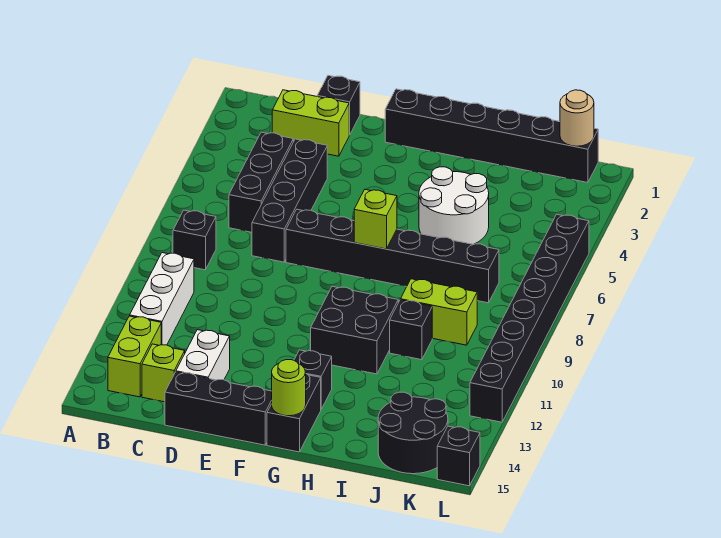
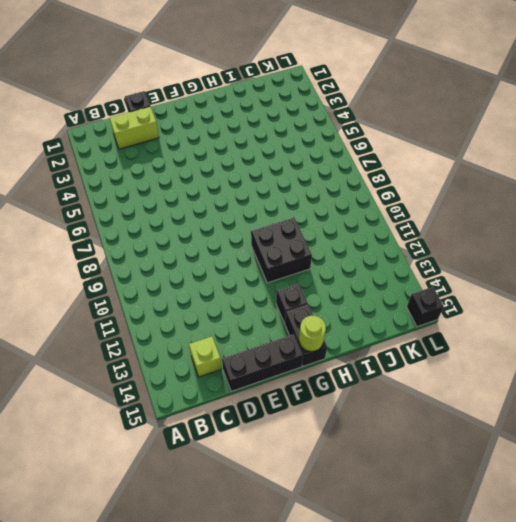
none -> black 1x1 brick [173,210,216,270]
none -> white 1x3 brick [130,253,194,345]
none -> lime 1x2 brick [108,316,161,397]

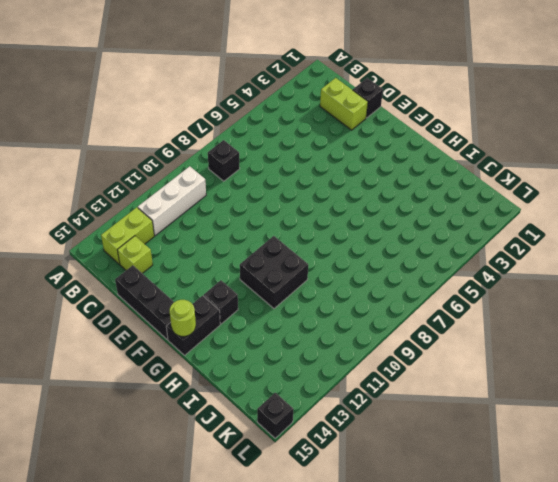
none -> black 1x3 brick [229,132,293,232]
none -> black 1x4 brick [252,139,327,262]
none -> white 1x2 brick [176,330,230,380]

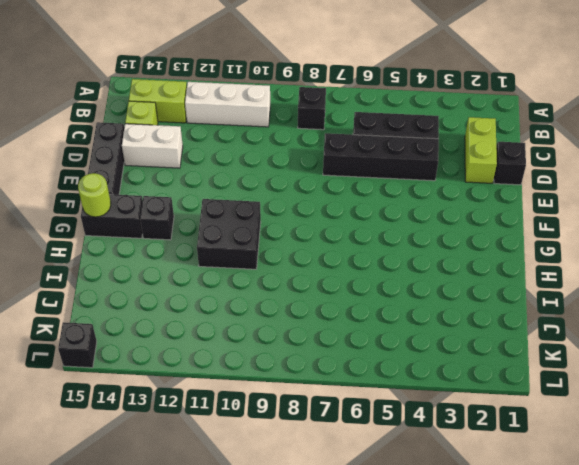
none -> black 1x6 brick [286,209,499,303]
none -> black 1x6 brick [385,89,598,183]
none -> white 2x2 round brick [419,167,489,244]

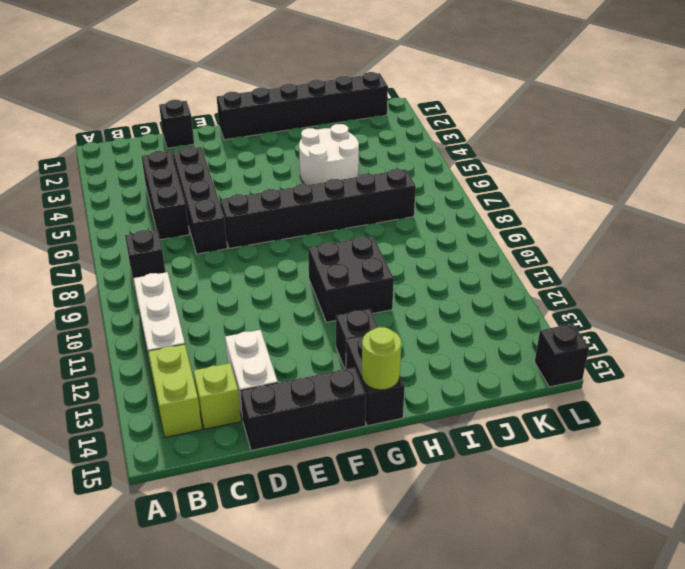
none -> lime 1x2 brick [272,90,349,156]
none -> lime 1x2 brick [400,279,477,345]
none -> black 1x1 brick [390,300,432,360]

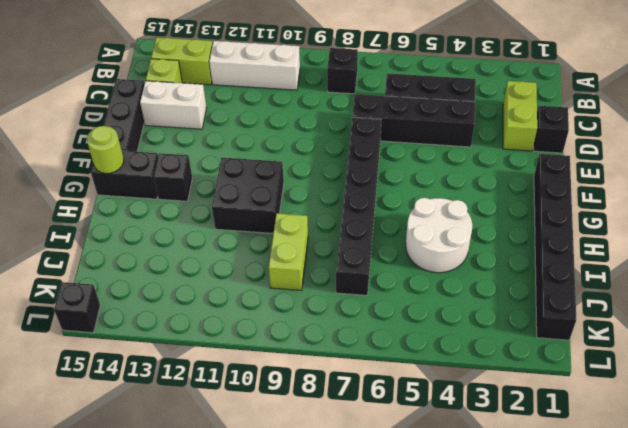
none -> black 1x1 brick [390,300,432,360]
none -> black 2x2 round brick [378,392,448,474]
none -> black 1x8 brick [470,215,589,422]

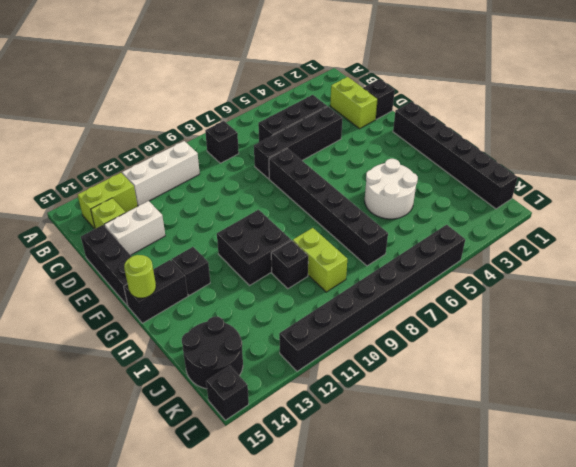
none -> lime 1x1 brick [354,189,397,249]
none -> tan 1x1 round brick [560,90,594,146]

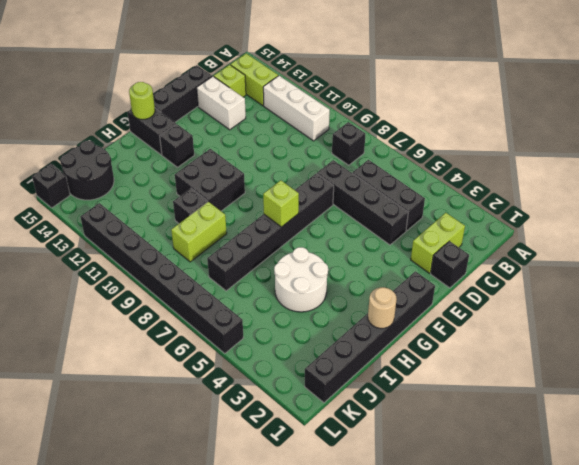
tan 1x1 round brick [368,287,397,328] -> tan 1x1 round brick moved to [560,90,594,146]

